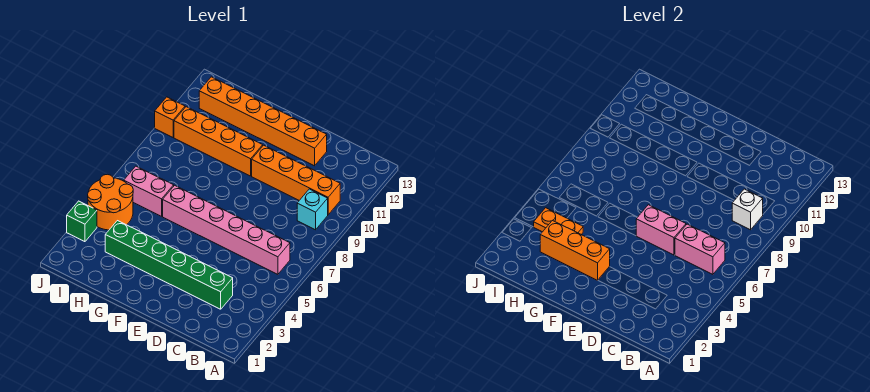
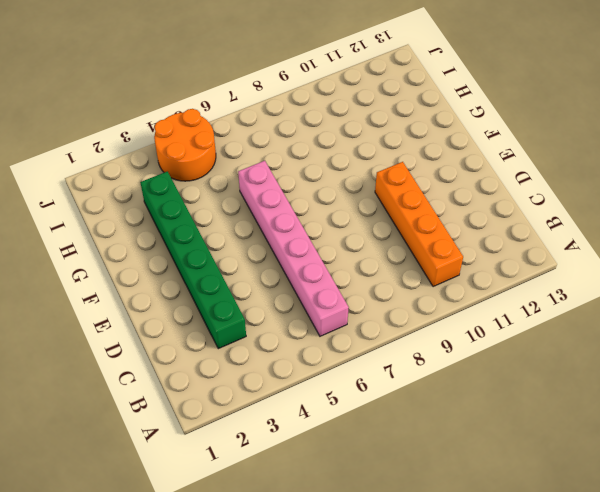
none -> cyan 1x1 brick [297,189,328,230]
none -> orange 1x6 brick [199,77,327,166]
none -> orange 1x4 brick [174,107,263,176]

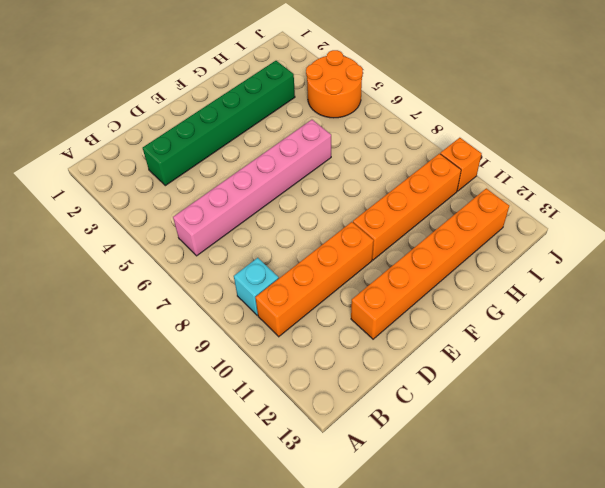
none -> pink 1x2 brick [124,166,174,216]
none -> green 1x1 brick [67,201,97,242]
none -> pink 1x2 brick [675,224,725,274]

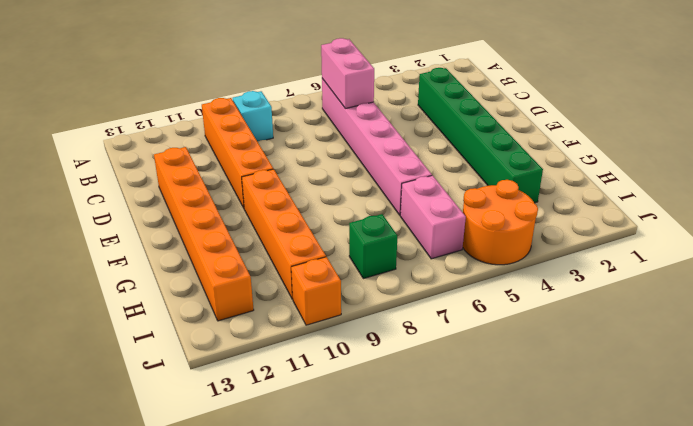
green 1x1 brick [349,214,397,279] -> green 1x1 brick moved to [67,201,97,242]
none -> white 1x1 brick [732,189,763,230]
none -> pink 1x2 brick [636,205,686,255]
none -> orange 1x3 brick [540,220,610,280]

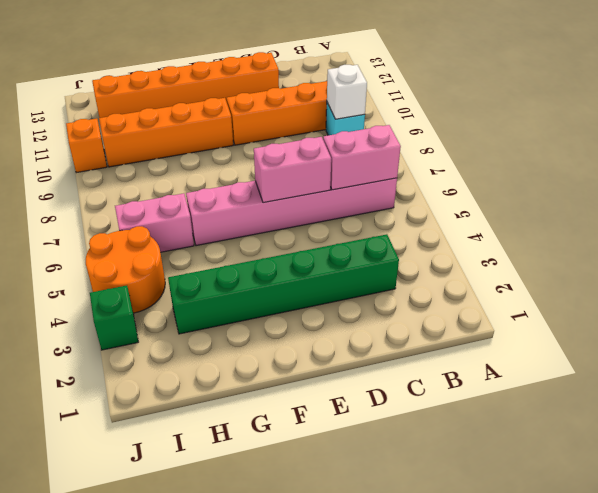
none -> orange 1x3 brick [540,220,610,280]
none -> orange 1x2 plate [534,208,583,234]

